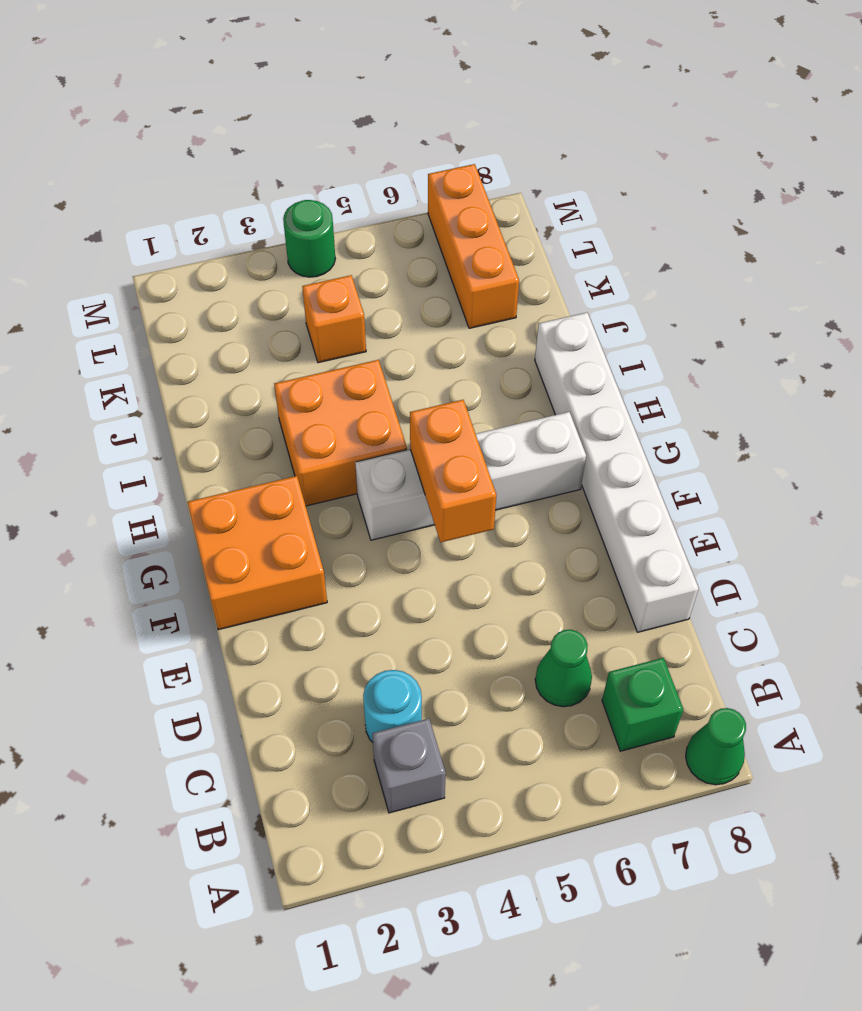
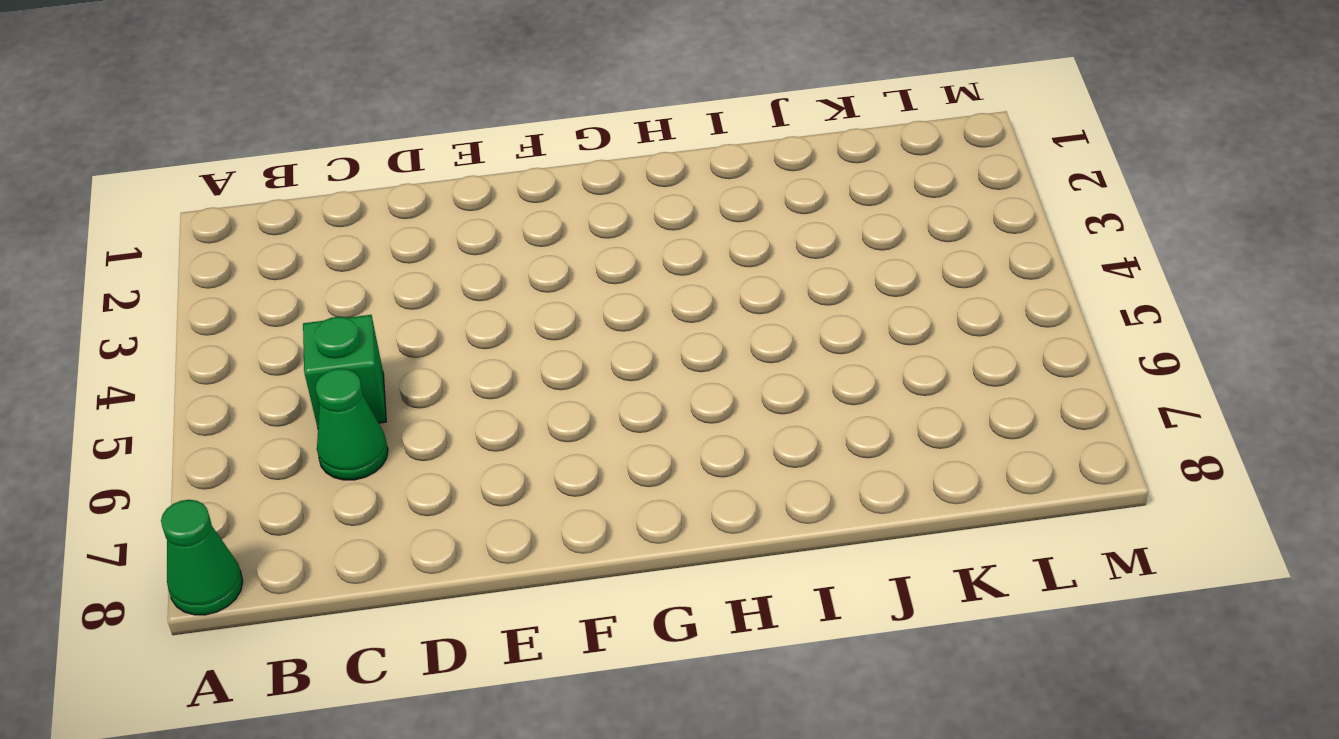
green 1x1 brick [303,315,386,428] -> green 1x1 brick moved to [602,658,683,751]
none -> grey 1x1 brick [372,719,446,813]
none -> cyan 1x1 round brick [363,670,422,742]
none -> white 1x6 brick [535,312,699,632]

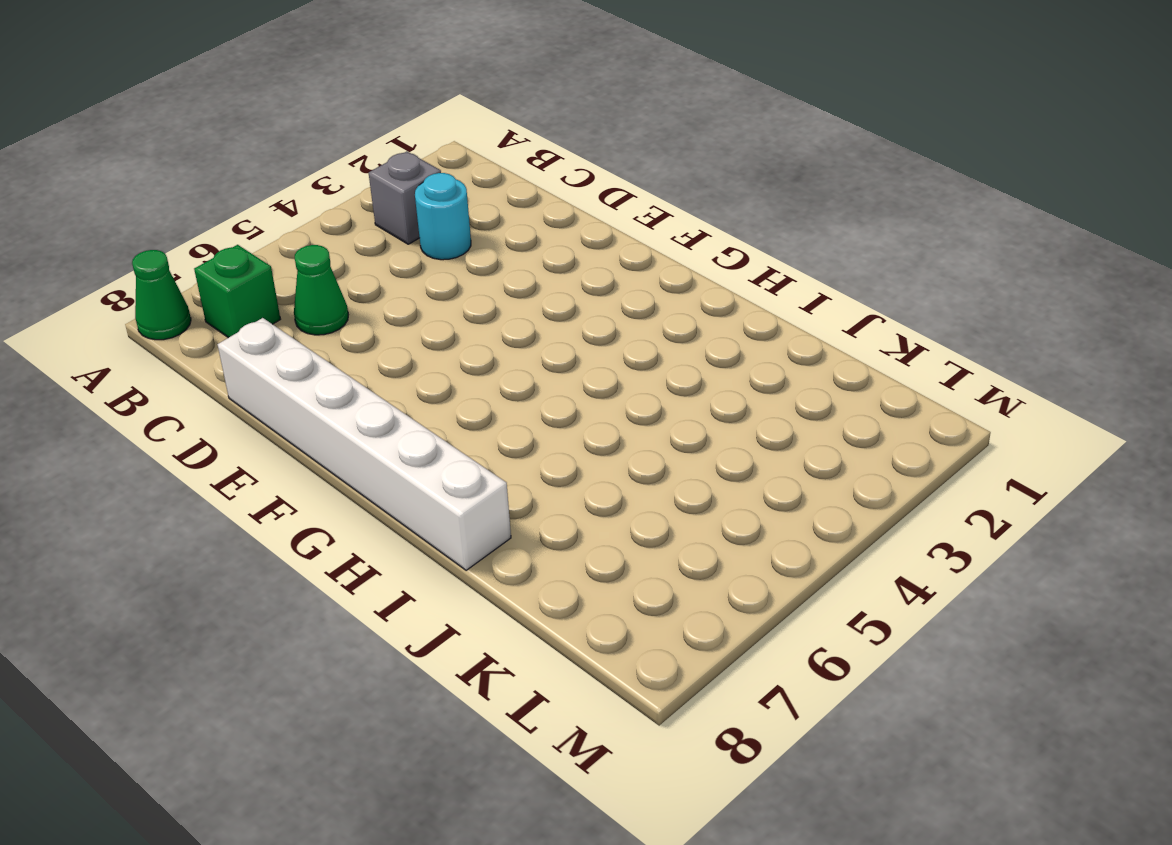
none -> orange 2x2 brick [187,476,327,630]
none -> white 1x4 brick [355,412,586,540]
none -> orange 2x2 brick [274,360,407,506]

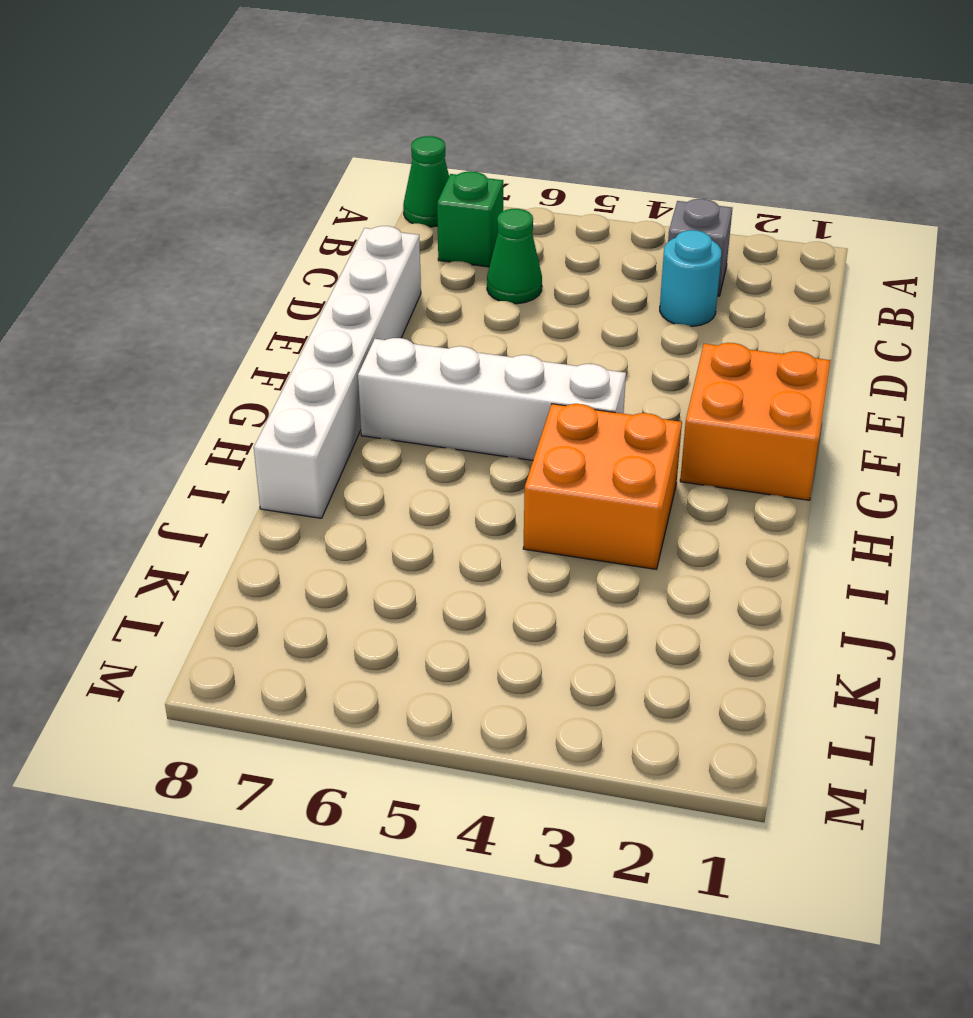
none -> orange 1x1 brick [302,275,366,363]
none -> orange 1x3 brick [428,164,519,328]
none -> green 1x1 round brick [283,200,335,277]

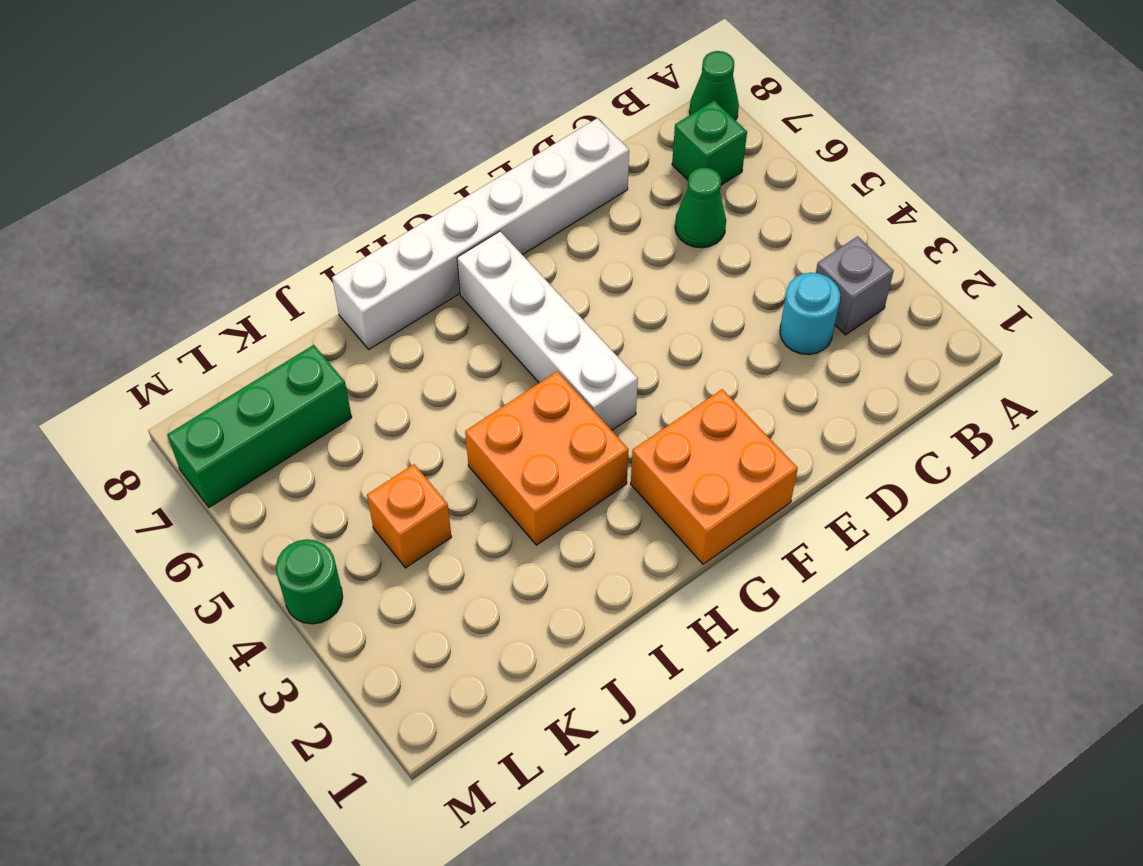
green 1x3 brick [167,345,352,507] -> orange 1x3 brick [428,164,519,328]
none -> orange 1x2 brick [410,400,496,542]

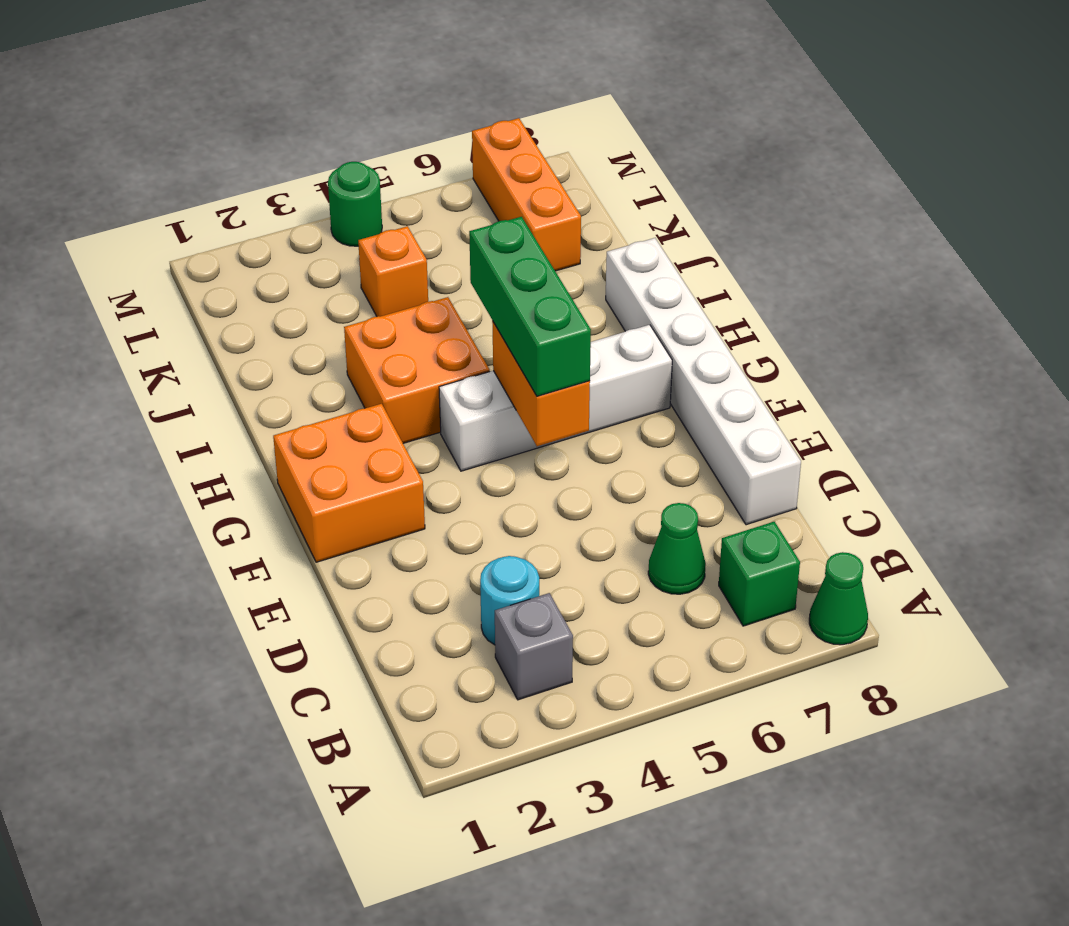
green 1x3 brick [469,217,591,396] -> none

